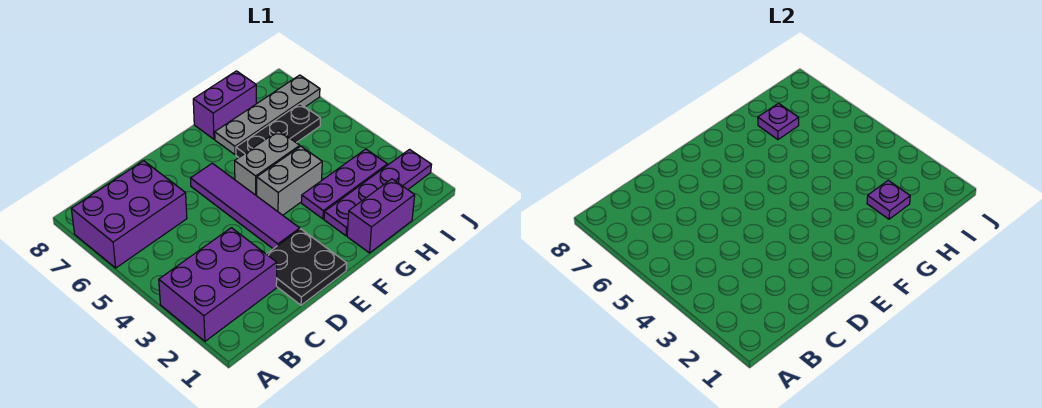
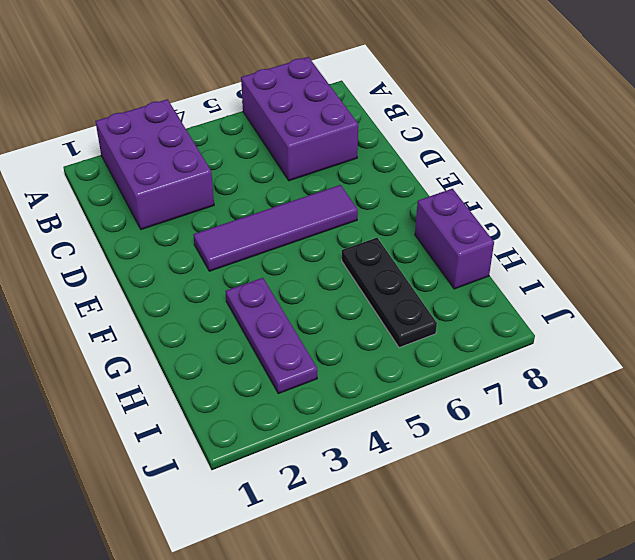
none -> black 2x2 plate [267,229,347,305]
none -> grey 1x2 brick [257,146,322,215]
none -> grey 1x2 brick [235,131,300,196]

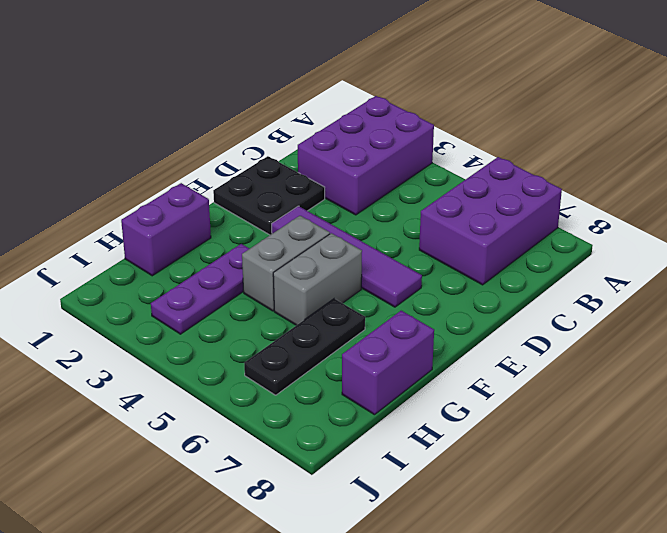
none -> purple 1x4 plate [324,149,431,236]
none -> grey 1x4 plate [215,75,320,155]
none -> purple 1x1 plate [867,180,910,219]

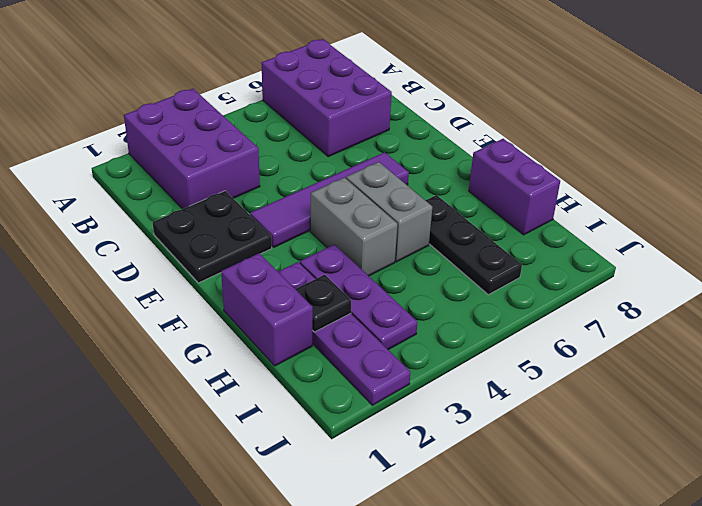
black 1x1 plate [296,275,351,332] -> purple 1x1 plate [867,180,910,219]
none -> grey 1x4 plate [215,75,320,155]
none -> purple 1x1 plate [758,103,799,140]

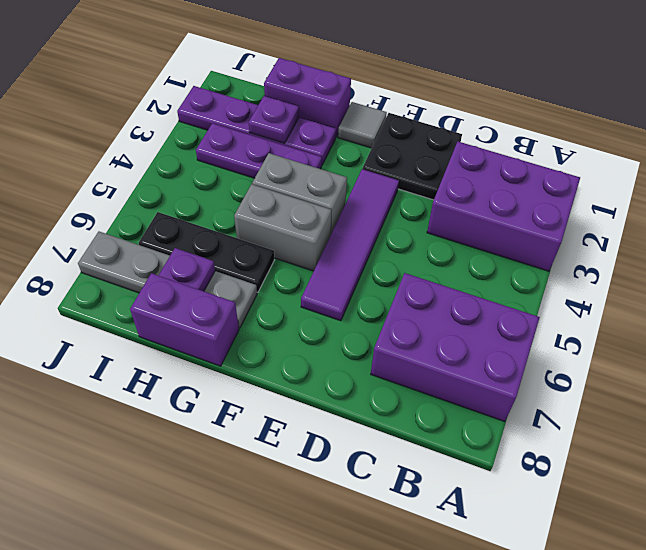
grey 1x1 tile [338,102,387,148] -> none

